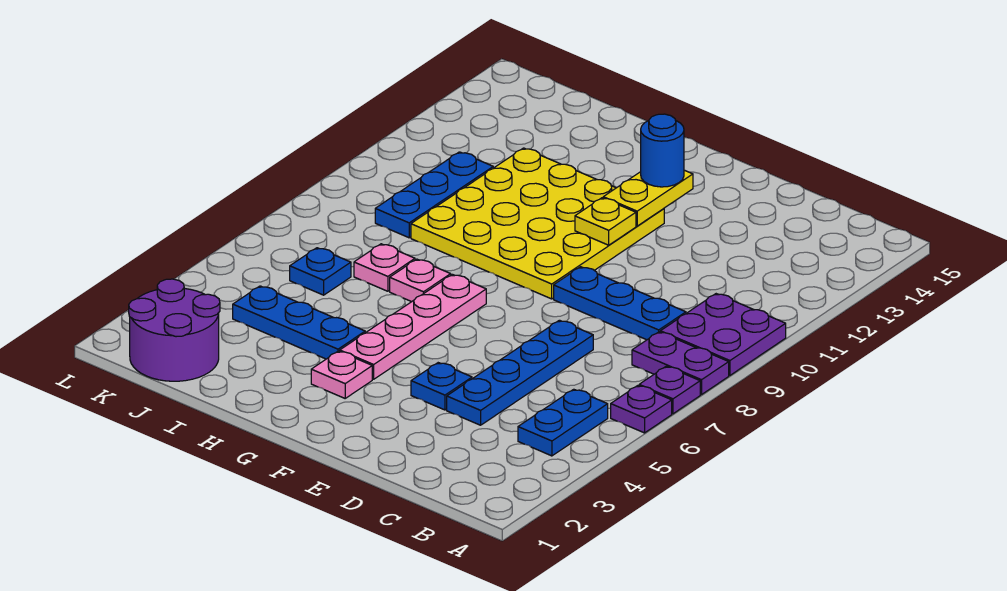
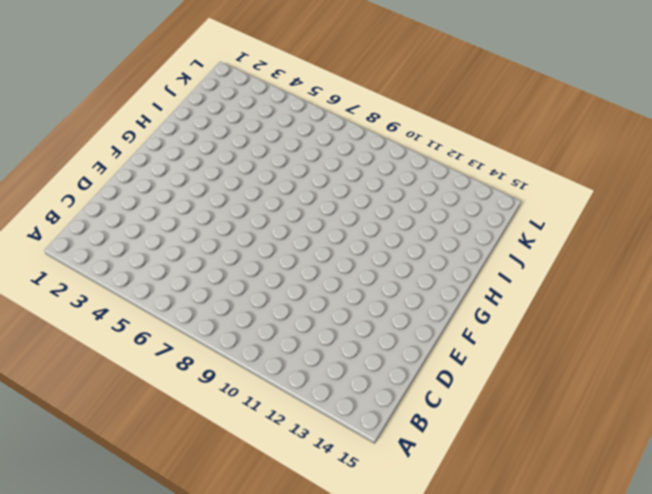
none -> purple 1x1 plate [611,386,672,433]
none -> purple 1x1 plate [639,366,700,414]
none -> purple 1x2 plate [632,332,729,395]

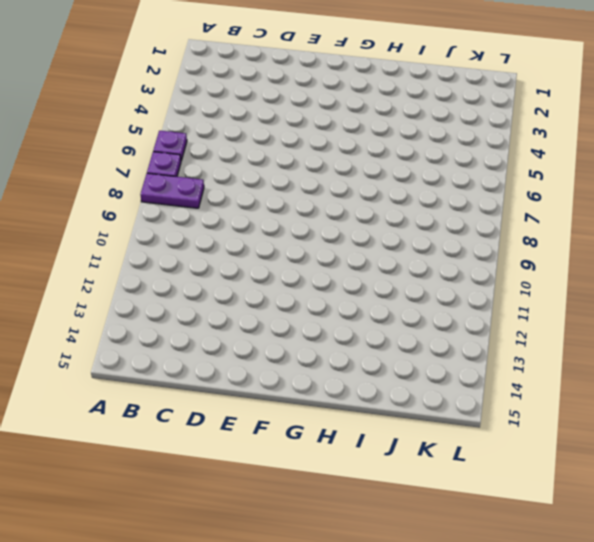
none -> purple 2x2 plate [660,294,786,375]
none -> blue 1x2 plate [518,389,608,456]
none -> blue 1x3 plate [554,267,686,340]

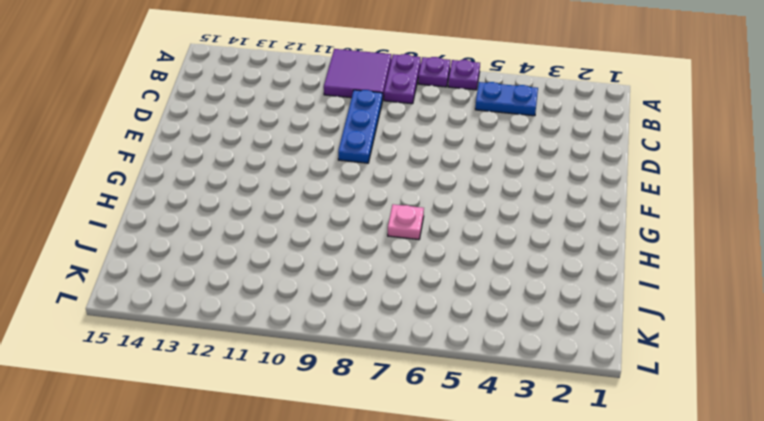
purple 2x2 tile [324,49,391,100] -> purple 2x2 plate [660,294,786,375]
none -> blue 1x4 plate [447,320,593,425]
none -> blue 1x1 plate [411,363,472,410]
none -> yellow 4x4 plate [411,148,664,299]

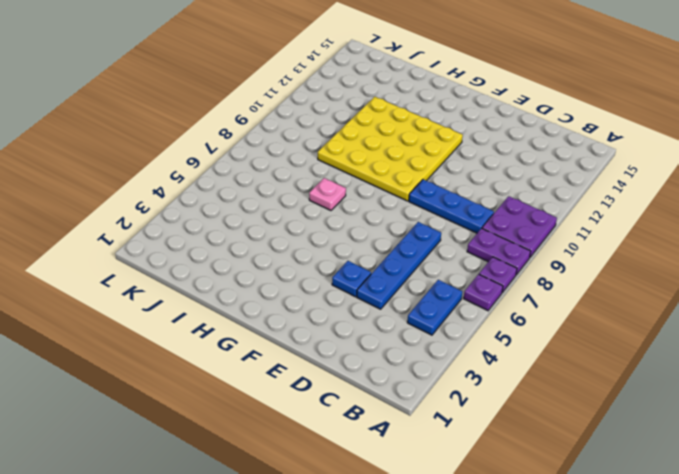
none -> pink 1x1 plate [311,351,372,398]
none -> pink 1x4 plate [340,274,486,379]
none -> blue 1x3 plate [233,286,365,359]

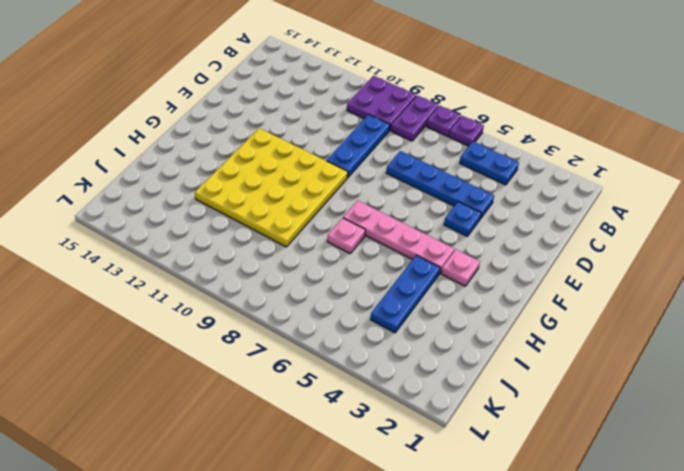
none -> pink 1x1 plate [354,244,415,291]
none -> purple 2x2 round brick [129,279,220,381]
none -> blue 1x1 plate [290,248,351,295]

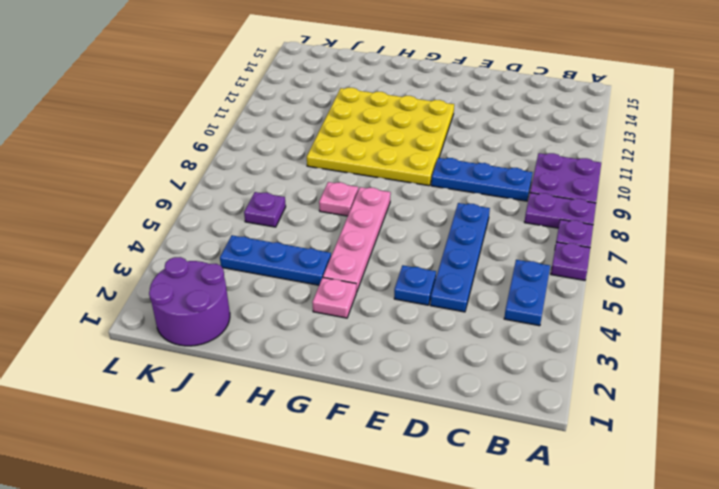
purple 1x1 plate [244,192,286,227] -> blue 1x1 plate [290,248,351,295]
none -> pink 1x1 plate [354,244,415,291]
none -> blue 1x3 plate [375,152,493,238]
none -> yellow 1x1 plate [575,198,636,245]

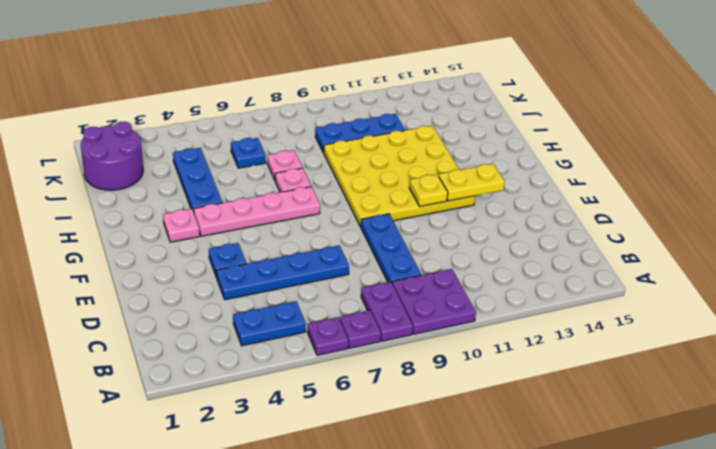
none -> blue 1x1 round brick [641,114,684,187]

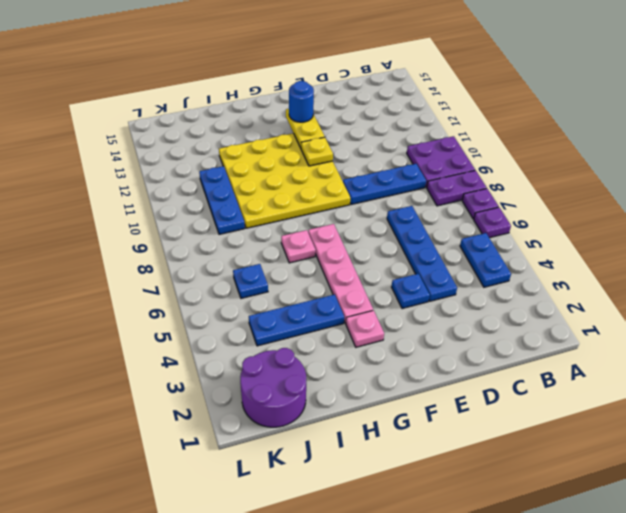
none -> pink 1x1 plate [354,244,415,291]

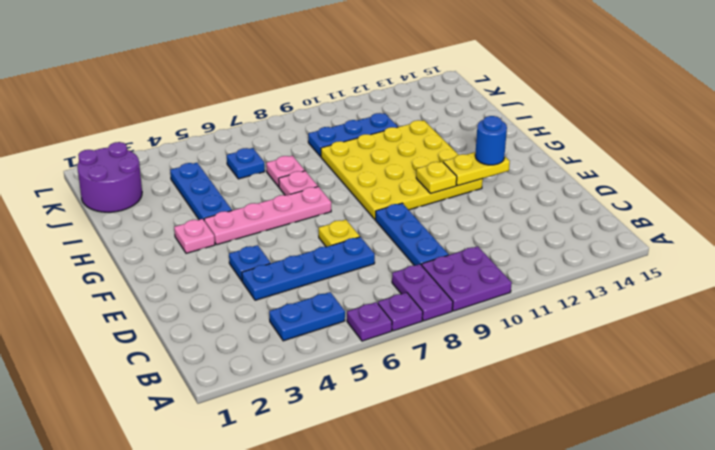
yellow 1x1 plate [319,220,360,247] -> none

